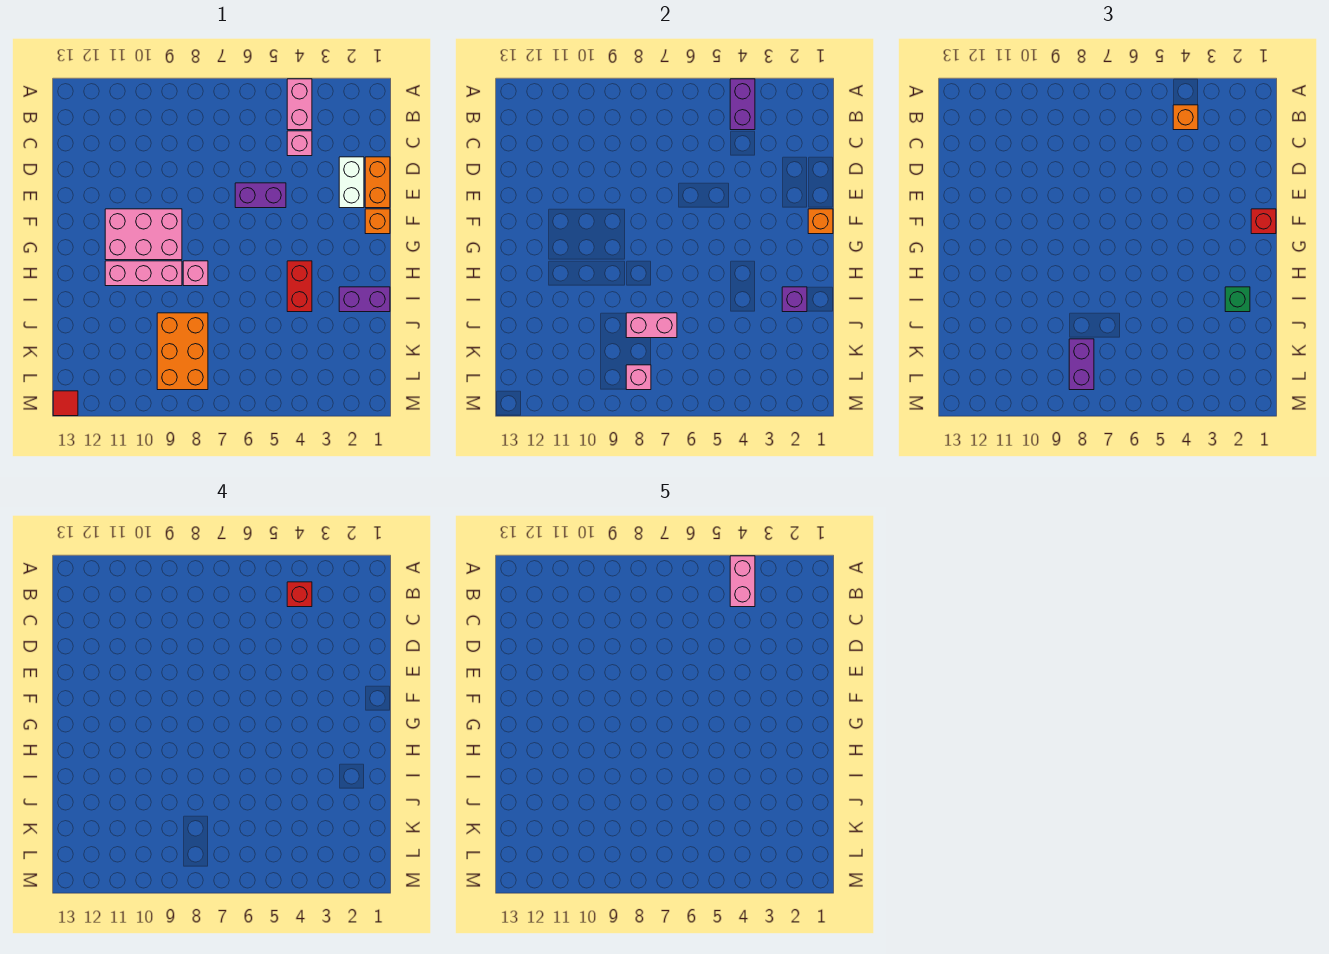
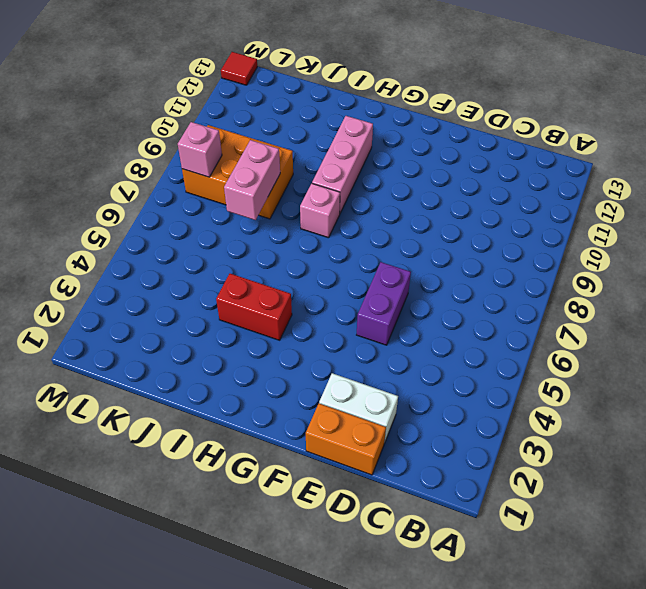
none -> pink 1x2 brick [287,79,312,130]
none -> pink 1x1 brick [287,131,312,156]
none -> orange 1x1 brick [365,209,390,234]

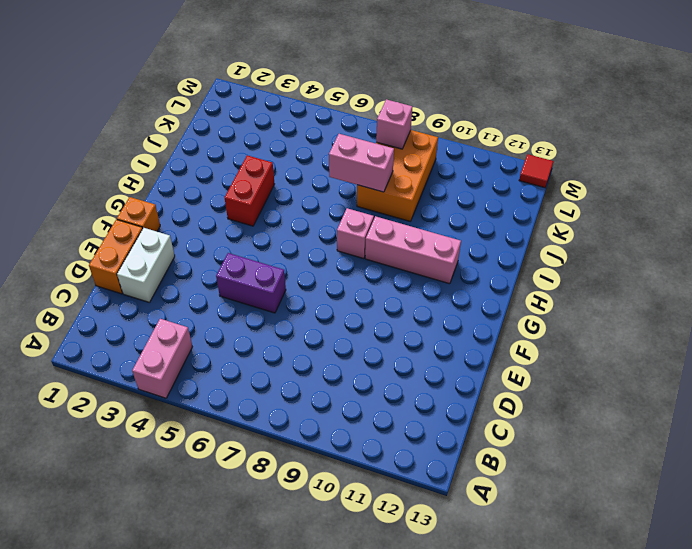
none -> pink 1x1 brick [287,131,312,156]
none -> pink 2x3 brick [105,209,182,260]
none -> purple 1x2 brick [339,287,390,312]

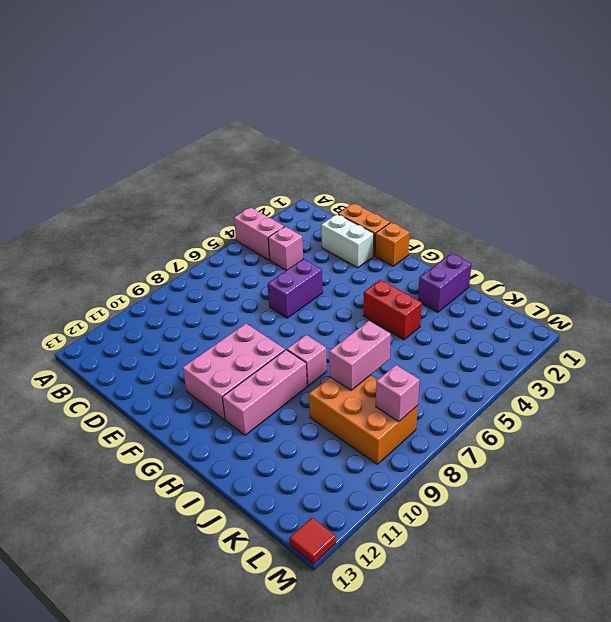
none -> purple 1x2 brick [730,79,755,130]
none -> orange 1x1 brick [808,209,833,234]
none -> purple 1x1 brick [782,287,807,312]

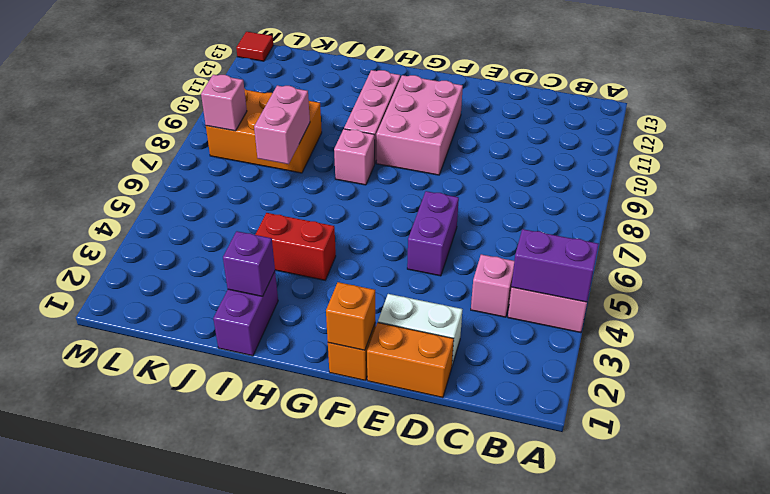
none -> orange 1x1 brick [1173,105,1198,130]
none -> red 1x1 brick [1251,209,1276,234]
none -> green 1x1 brick [1225,287,1250,312]

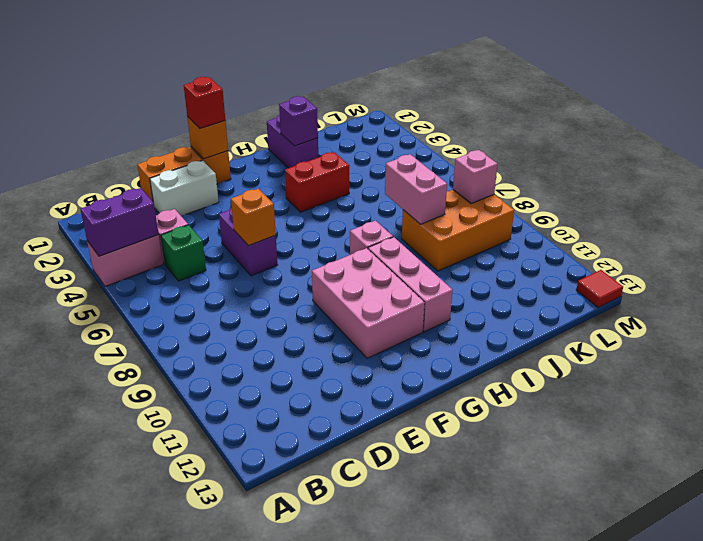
green 1x1 brick [161,225,206,281] -> green 1x1 brick moved to [1225,287,1250,312]
orange 1x1 brick [231,189,276,246] -> orange 1x1 brick moved to [1173,105,1198,130]
none -> purple 1x2 brick [1069,339,1094,390]
none -> red 1x1 brick [287,582,312,607]
none -> pink 1x2 brick [730,556,755,607]

